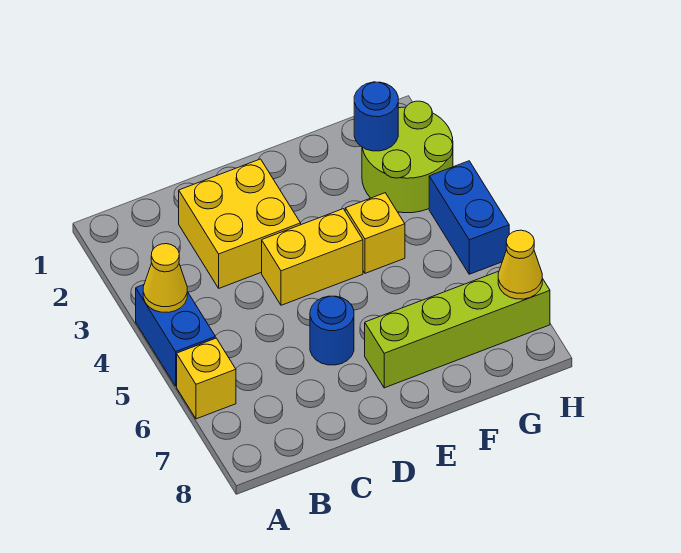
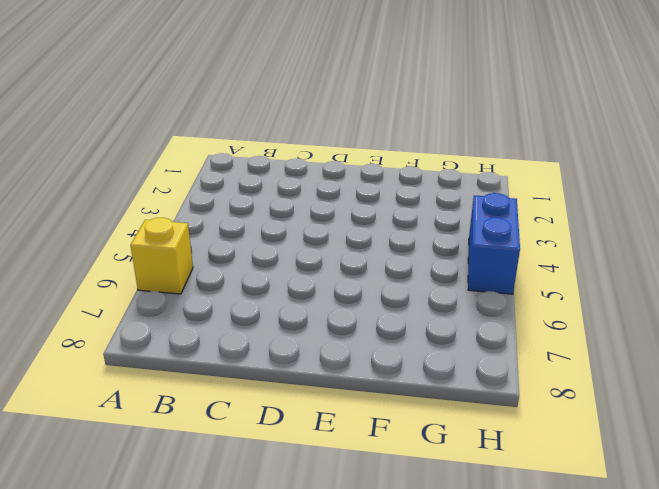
none -> blue 1x2 brick [136,285,215,386]
none -> yellow 2x2 brick [179,159,301,288]
none -> yellow 1x2 brick [262,209,363,305]

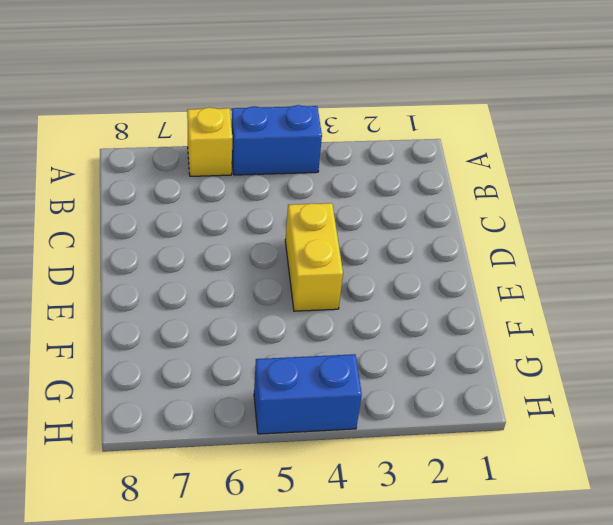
none -> yellow 2x2 brick [179,159,301,288]
none -> blue 1x1 round brick [310,296,354,365]
none -> lime 1x4 brick [365,271,550,388]

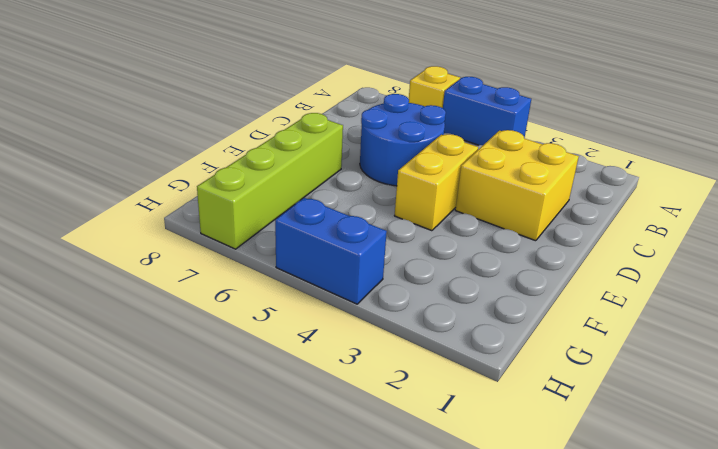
blue 2x2 round brick [360,94,446,186] -> blue 1x1 round brick [310,296,354,365]
none -> yellow 1x1 brick [345,193,405,273]
none -> lime 2x2 round brick [362,101,453,213]
none -> yellow 1x1 cone [143,244,187,312]

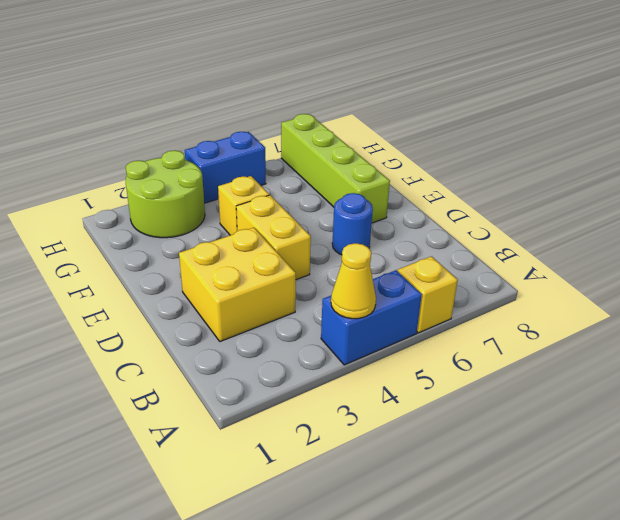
none -> blue 1x1 round brick [354,82,398,151]
none -> yellow 1x1 cone [498,230,542,299]

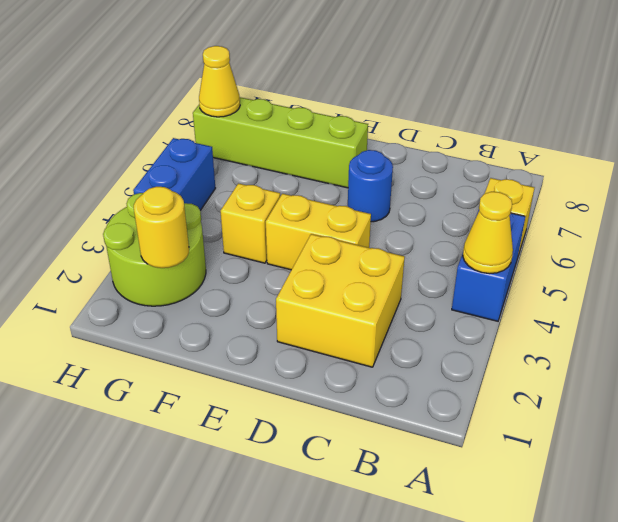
yellow 1x1 round brick [134,187,189,268] -> blue 1x1 round brick [354,82,398,151]

